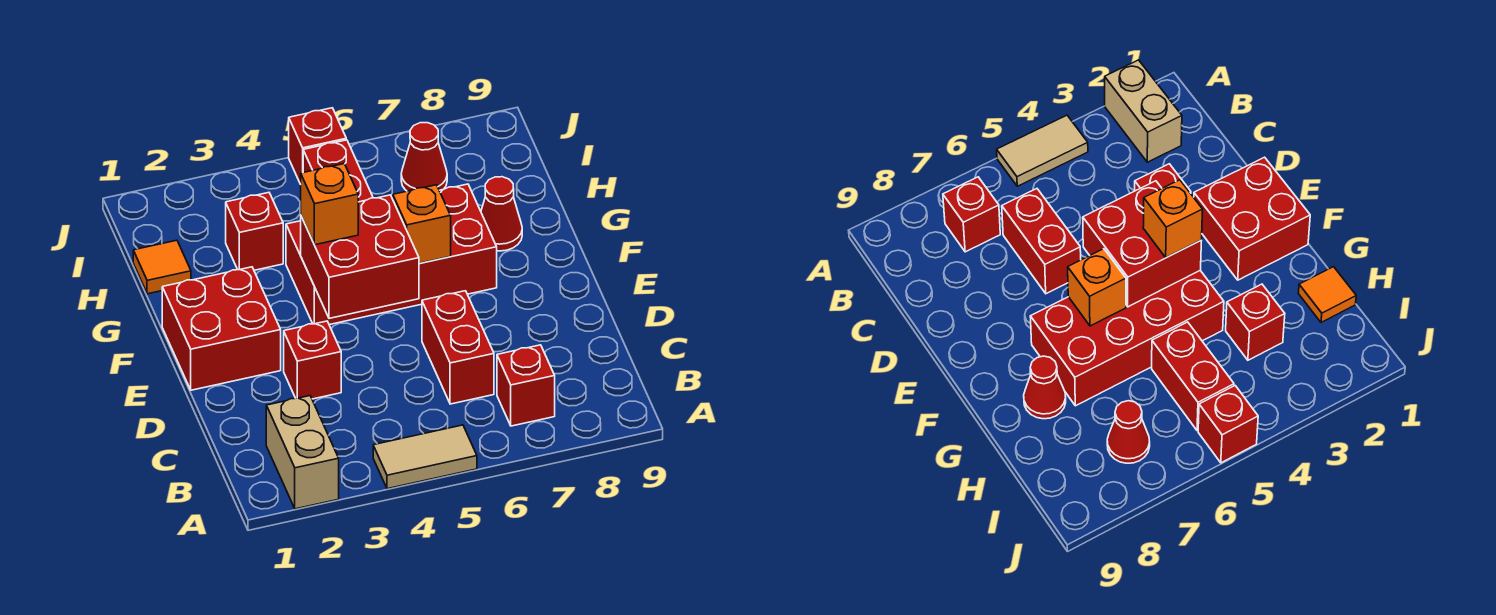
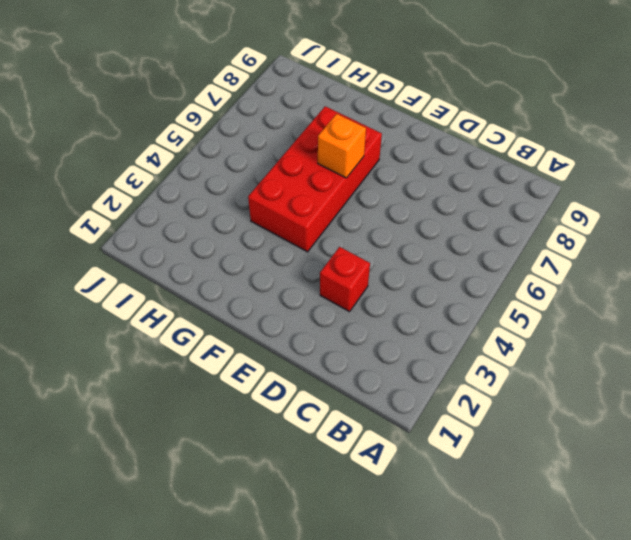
none -> tan 1x2 brick [266,396,339,509]
none -> tan 1x2 tile [373,425,477,489]
none -> red 1x1 brick [497,345,555,426]

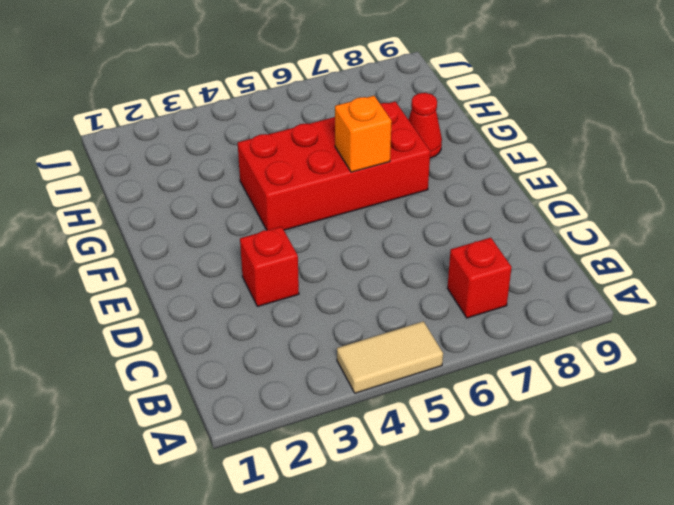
none -> tan 1x2 brick [266,396,339,509]
none -> red 1x2 brick [422,291,494,404]
none -> red 2x2 brick [162,267,281,390]

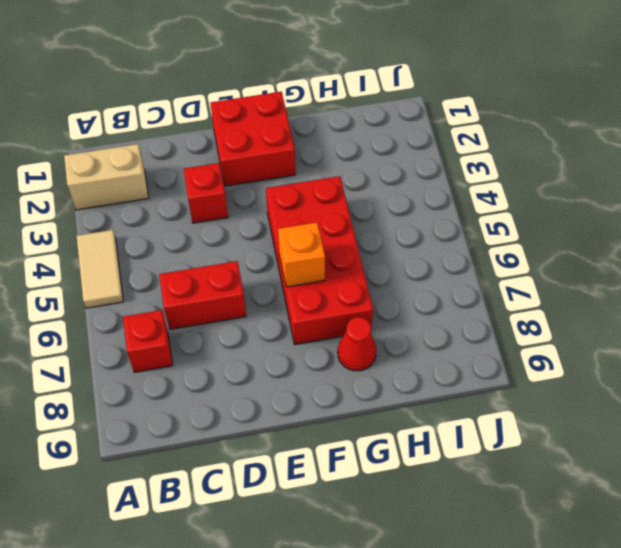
none -> orange 1x1 tile [133,240,191,294]
none -> red 1x1 brick [226,193,283,270]
none -> red 1x2 brick [303,140,373,202]

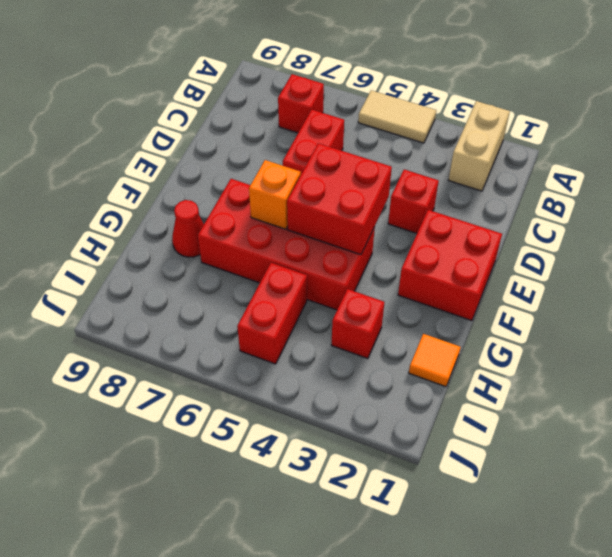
none -> red 1x1 cone [401,123,447,191]
none -> red 1x1 brick [289,108,346,184]
none -> orange 1x1 brick [301,164,358,245]

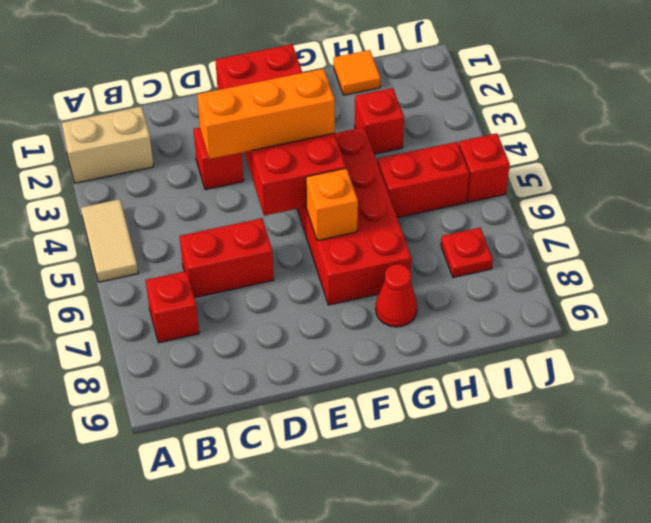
orange 1x3 brick [197,69,335,159] -> orange 1x1 brick [301,164,358,245]
red 1x1 plate [441,228,493,277] -> red 1x1 cone [401,123,447,191]

